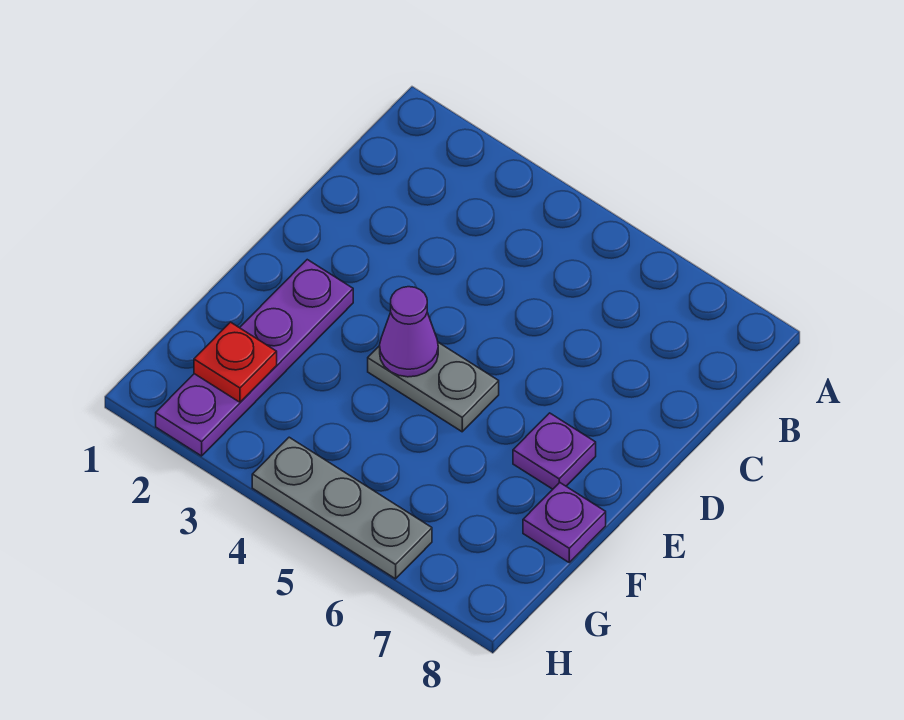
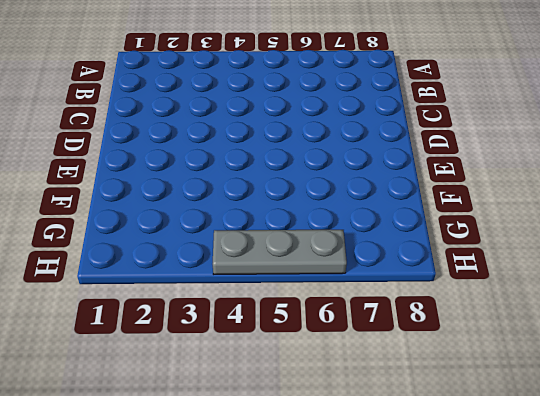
none -> purple 1x4 plate [156,260,353,456]
none -> grey 1x2 plate [368,342,499,432]

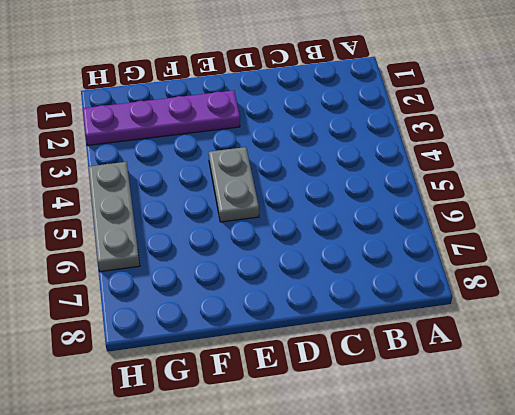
none -> purple 1x1 plate [513,413,596,489]
none -> purple 1x1 plate [523,483,606,562]

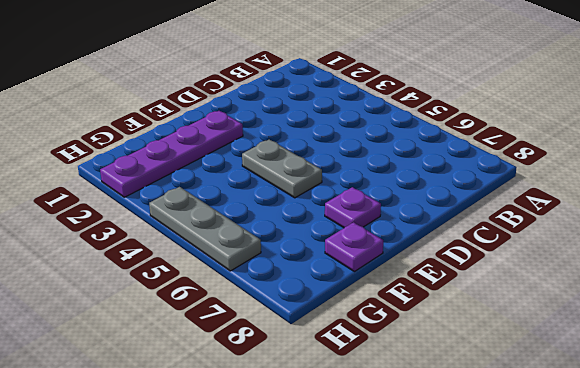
none -> purple 1x1 cone [380,287,438,377]
none -> red 1x1 plate [194,322,277,402]

